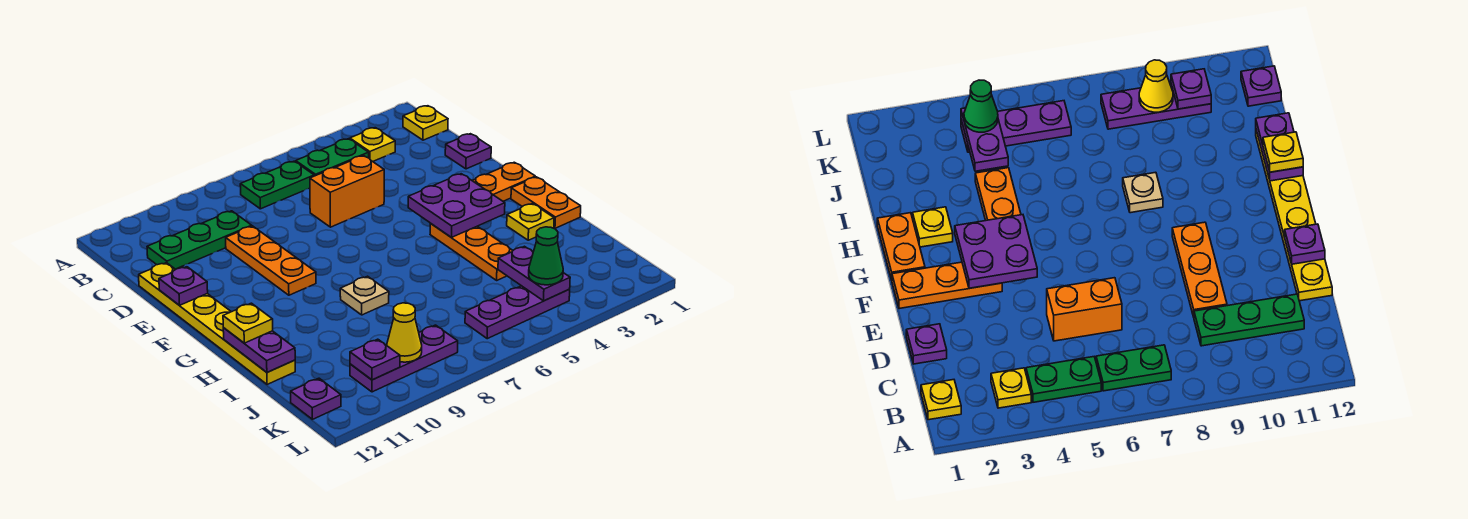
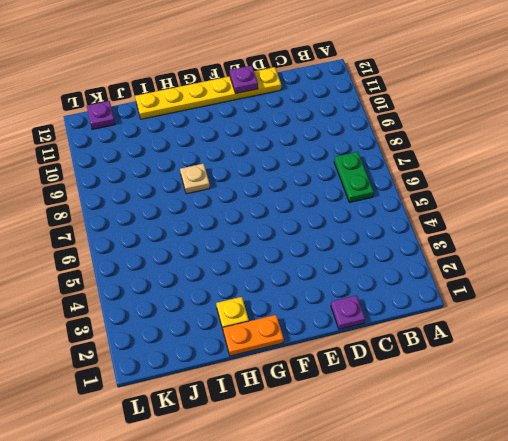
none -> yellow 1x1 plate [403,106,448,140]
none -> yellow 1x1 plate [350,128,395,161]
none -> green 1x2 plate [296,139,369,176]

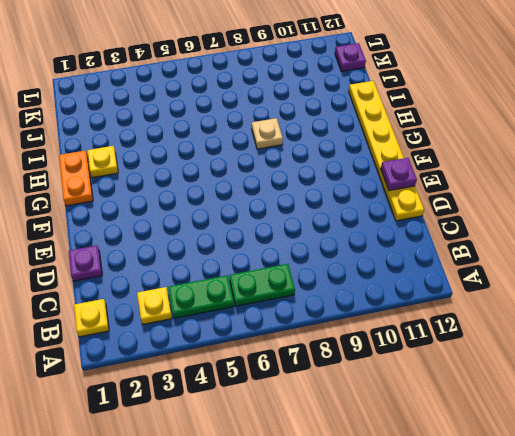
none -> green 1x3 plate [147,211,252,269]
none -> orange 1x2 brick [310,156,384,227]
none -> orange 1x3 plate [226,226,316,295]

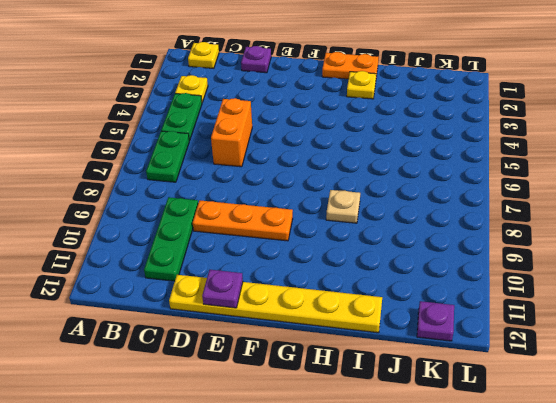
none -> orange 1x3 plate [472,162,535,201]
none -> orange 1x3 plate [430,224,513,280]
none -> purple 1x3 plate [465,286,570,339]

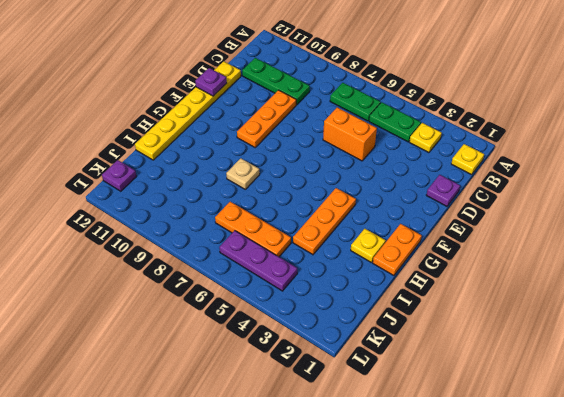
orange 1x3 plate [215,202,291,257] -> orange 1x3 plate moved to [472,162,535,201]
none -> purple 1x3 plate [350,325,458,392]
none -> purple 2x2 plate [408,174,505,237]
none -> purple 1x2 plate [223,328,295,372]

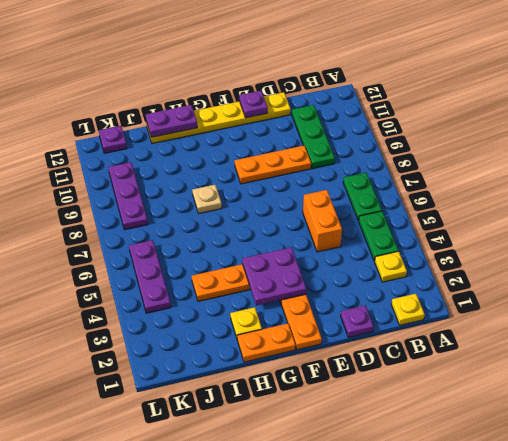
none -> purple 1x2 plate [498,246,570,301]
none -> yellow 1x1 cone [387,303,422,362]
none -> purple 1x1 plate [350,339,400,380]

